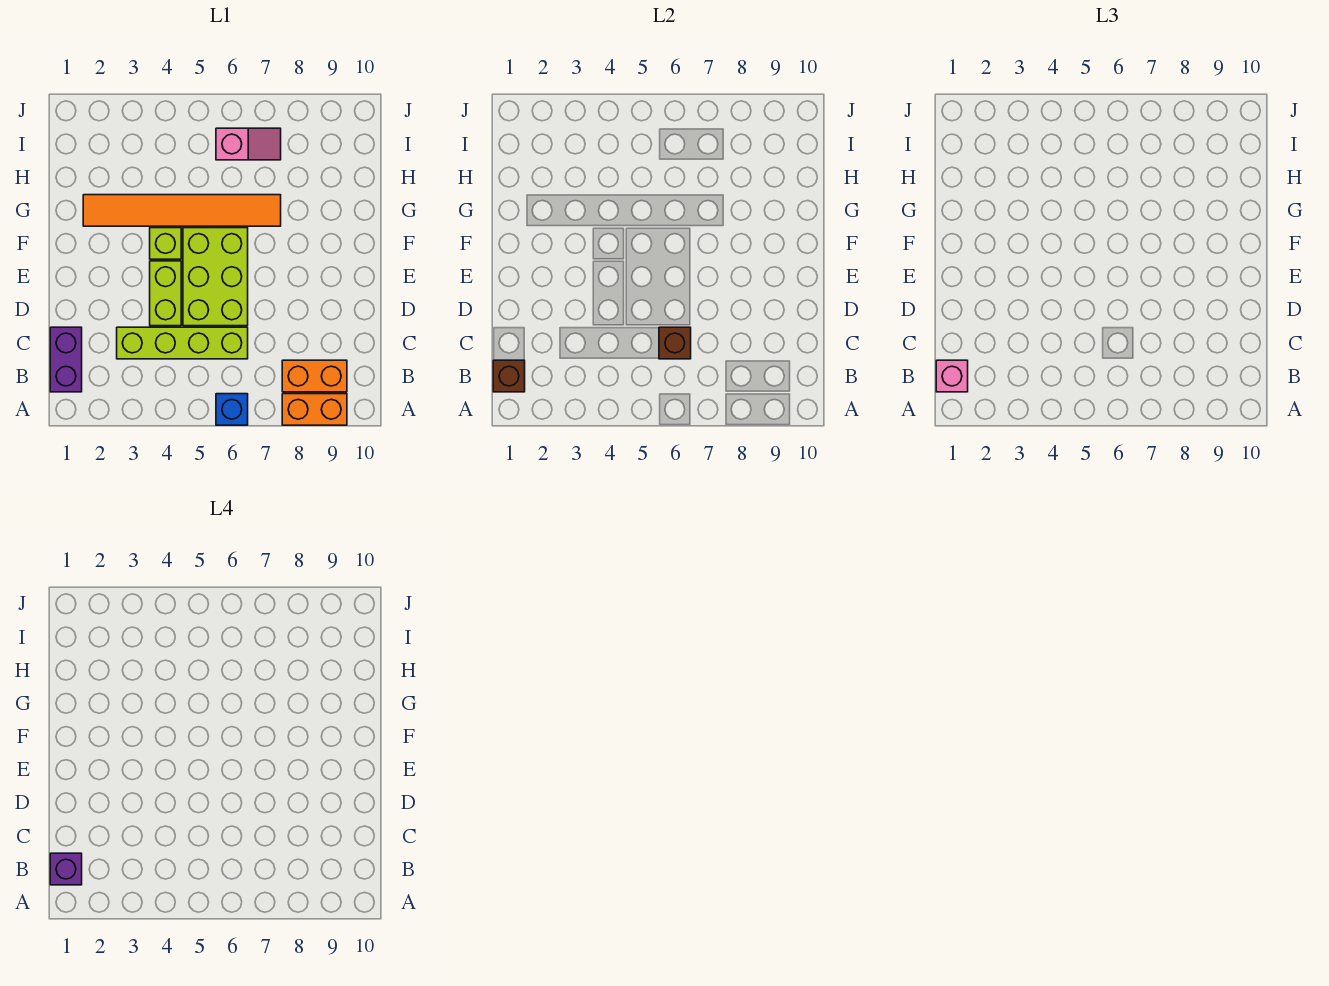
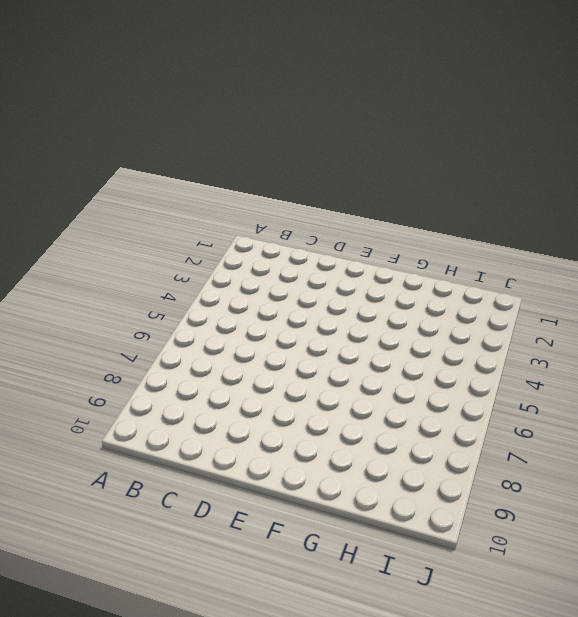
none -> blue 1x1 brick [216,394,248,425]
none -> orange 1x2 brick [282,394,347,425]
none -> purple 1x2 brick [50,327,82,392]

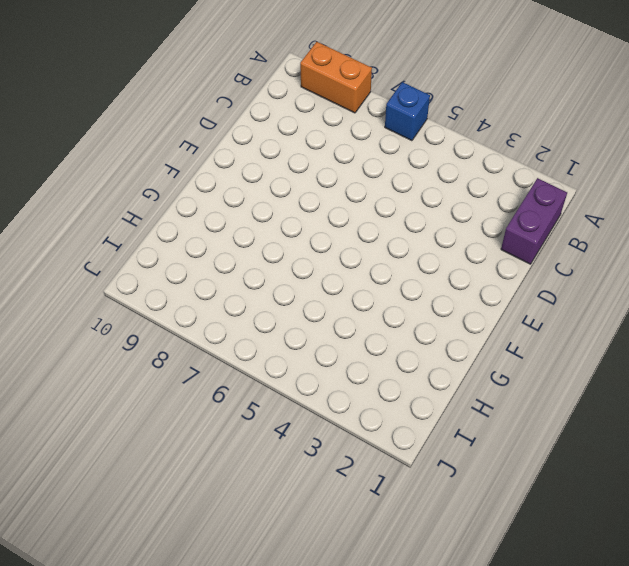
none -> orange 1x2 brick [282,360,347,392]
none -> lime 1x4 brick [117,327,248,359]
none -> lime 1x2 brick [150,261,181,326]

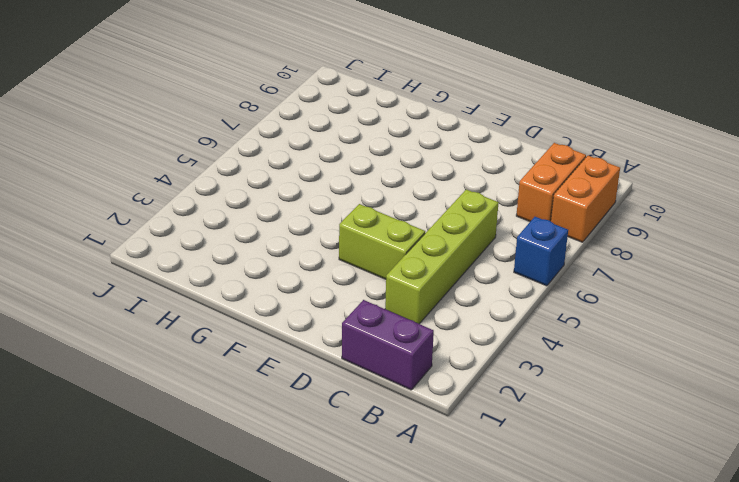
none -> lime 2x3 brick [183,228,248,326]
none -> lime 1x1 brick [150,228,181,259]
none -> orange 1x6 tile [83,195,281,226]

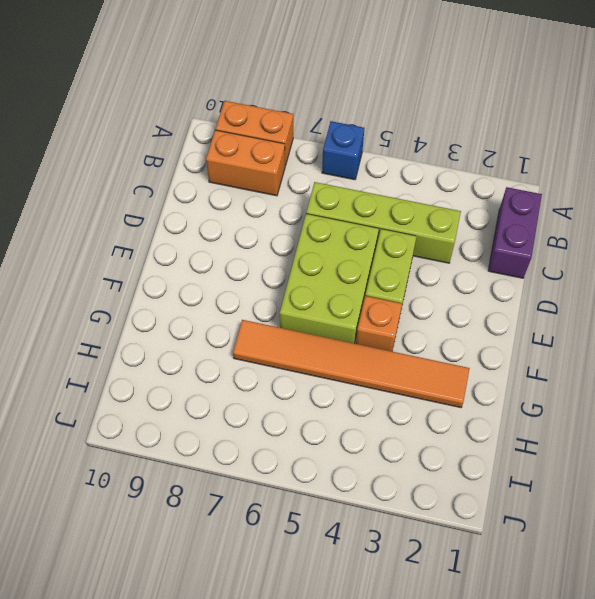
orange 1x1 brick [356,296,402,351] -> lime 1x1 brick [150,228,181,259]
none -> pink 1x2 slope [216,128,281,160]
none -> brown 1x1 brick [493,360,525,392]
none -> brown 1x1 brick [659,327,691,359]

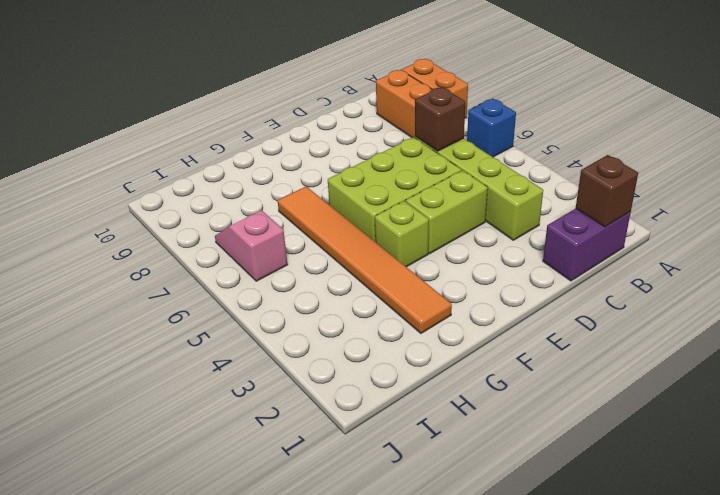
none -> pink 1x1 brick [936,360,968,392]
none -> purple 1x1 brick [50,853,82,885]

